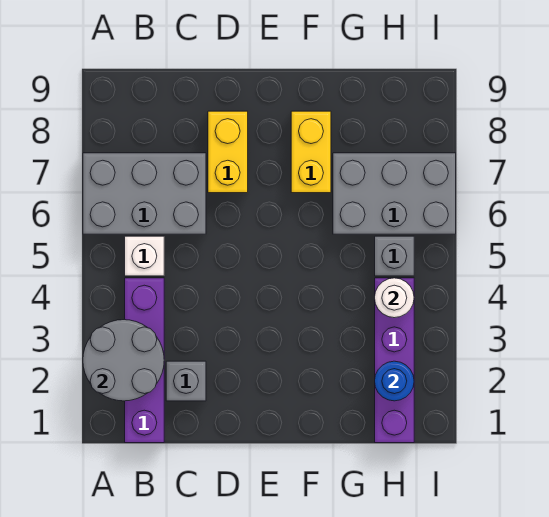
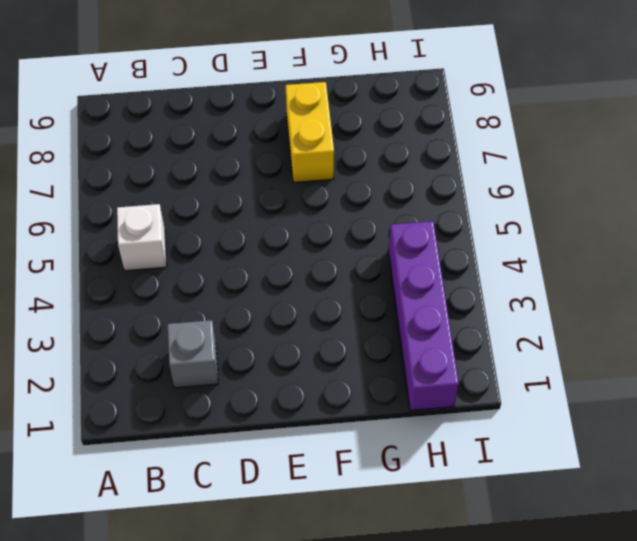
none -> grey 2x3 brick [83,153,206,234]
none -> purple 1x4 brick [125,278,164,443]
none -> yellow 1x2 brick [208,111,248,193]

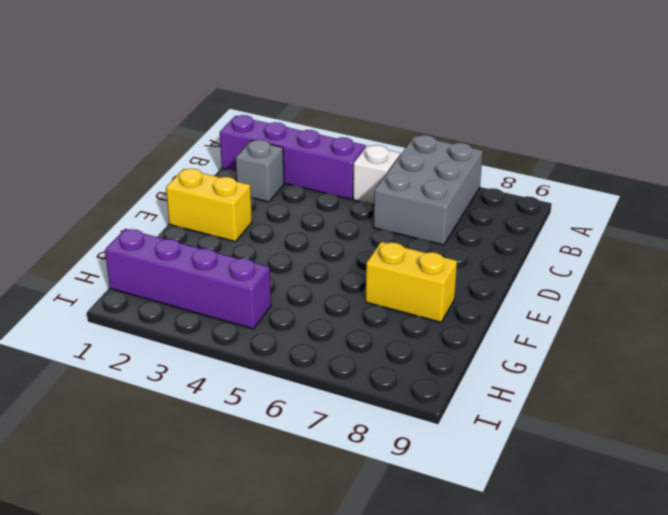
yellow 1x2 brick [166,169,252,242] -> yellow 1x2 brick moved to [208,111,248,193]
none -> grey 2x3 brick [333,153,456,234]
none -> grey 1x1 brick [375,236,414,276]
none -> grey 2x2 round brick [83,320,164,401]

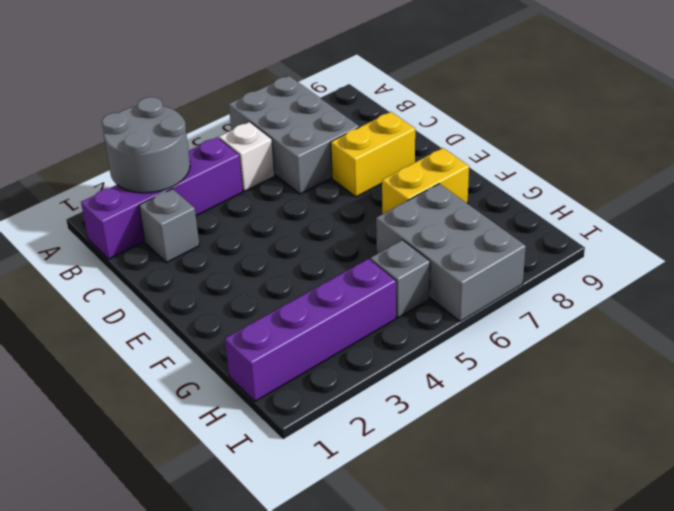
none -> blue 1x1 round brick [375,361,414,401]
none -> white 1x1 round brick [375,278,414,318]

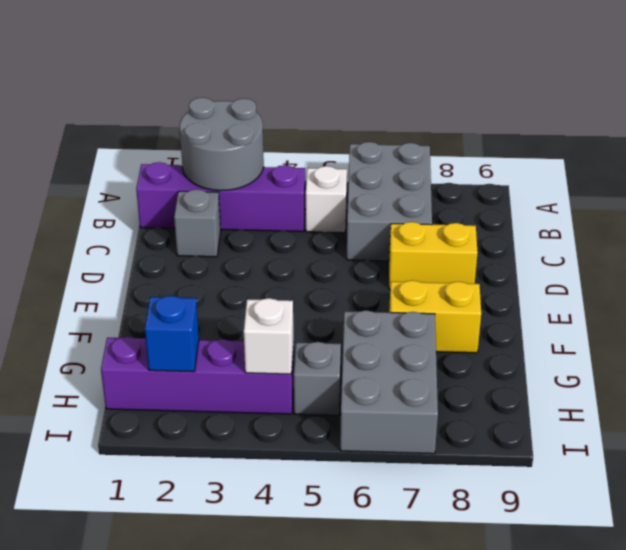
blue 1x1 brick [145,296,199,372] -> blue 1x1 round brick [375,361,414,401]
white 1x1 brick [244,298,294,374] -> white 1x1 round brick [375,278,414,318]

